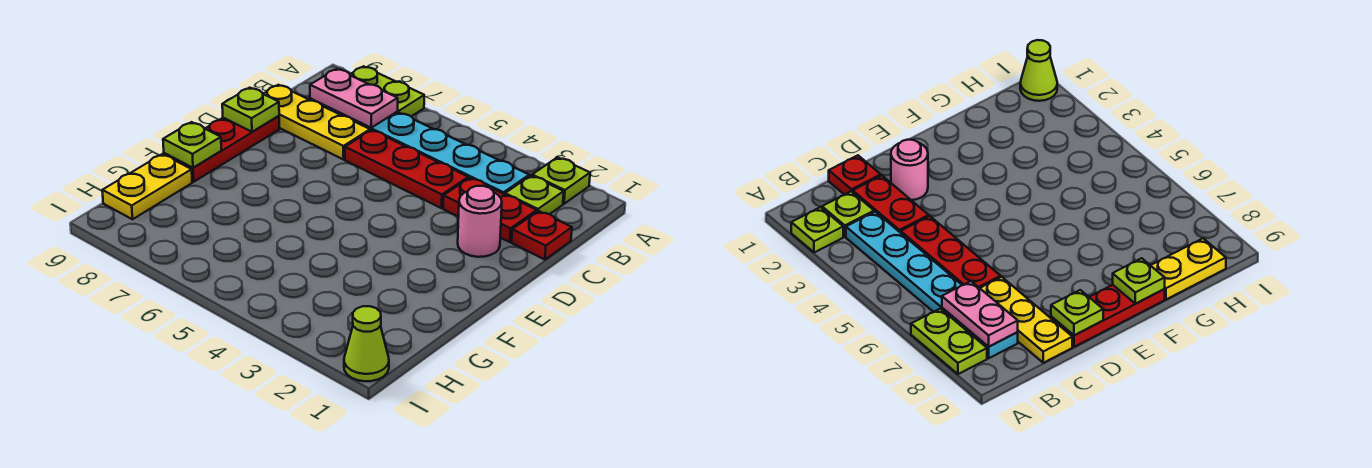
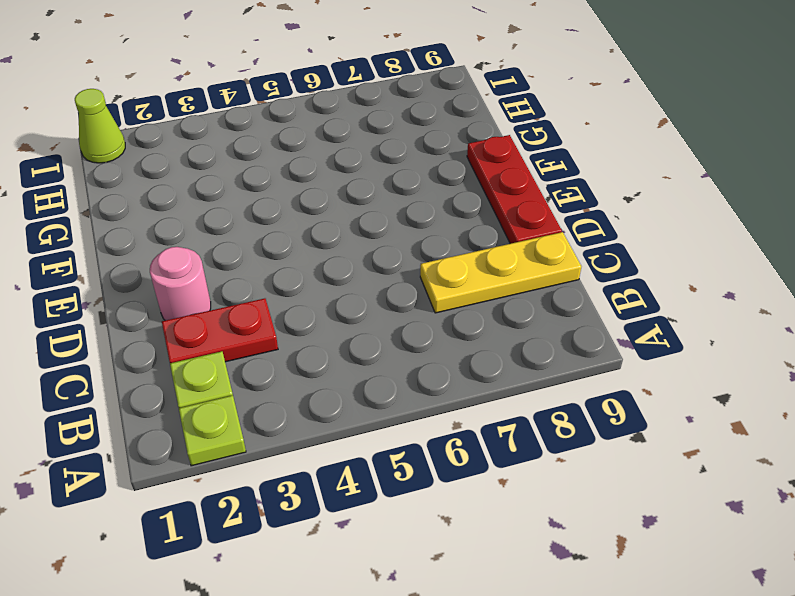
none -> lime 1x2 plate [350,66,424,116]
none -> cyan 1x6 plate [310,99,529,194]
none -> red 1x1 plate [512,211,572,260]

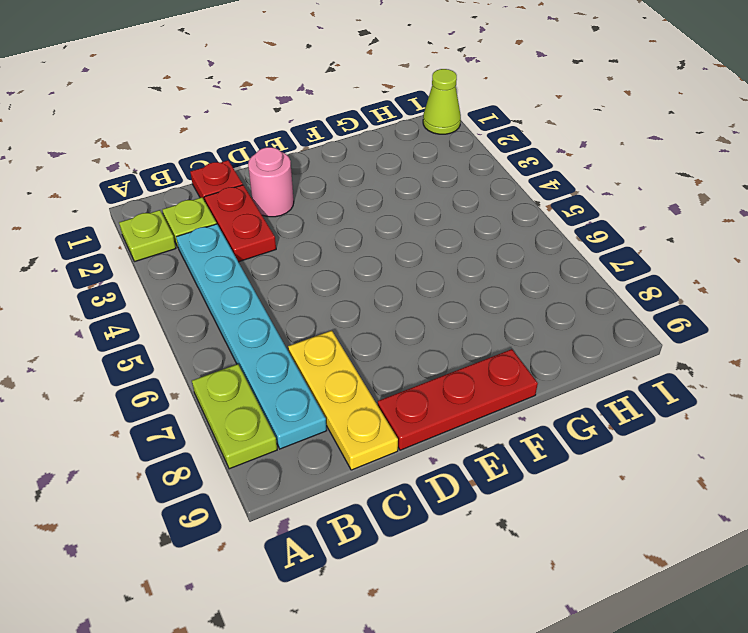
none -> red 1x3 plate [345,130,468,208]
none -> yellow 1x2 plate [102,154,192,219]
none -> pink 1x2 plate [310,69,398,128]

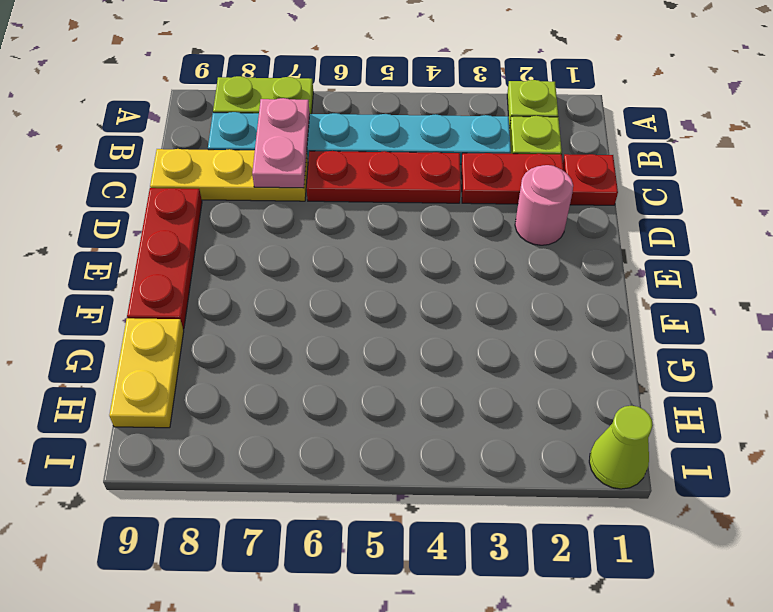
pink 1x2 plate [252,98,310,188] -> pink 1x2 plate turned to [310,69,398,128]
none -> lime 1x1 plate [222,88,279,132]
none -> lime 1x1 plate [163,122,221,168]

